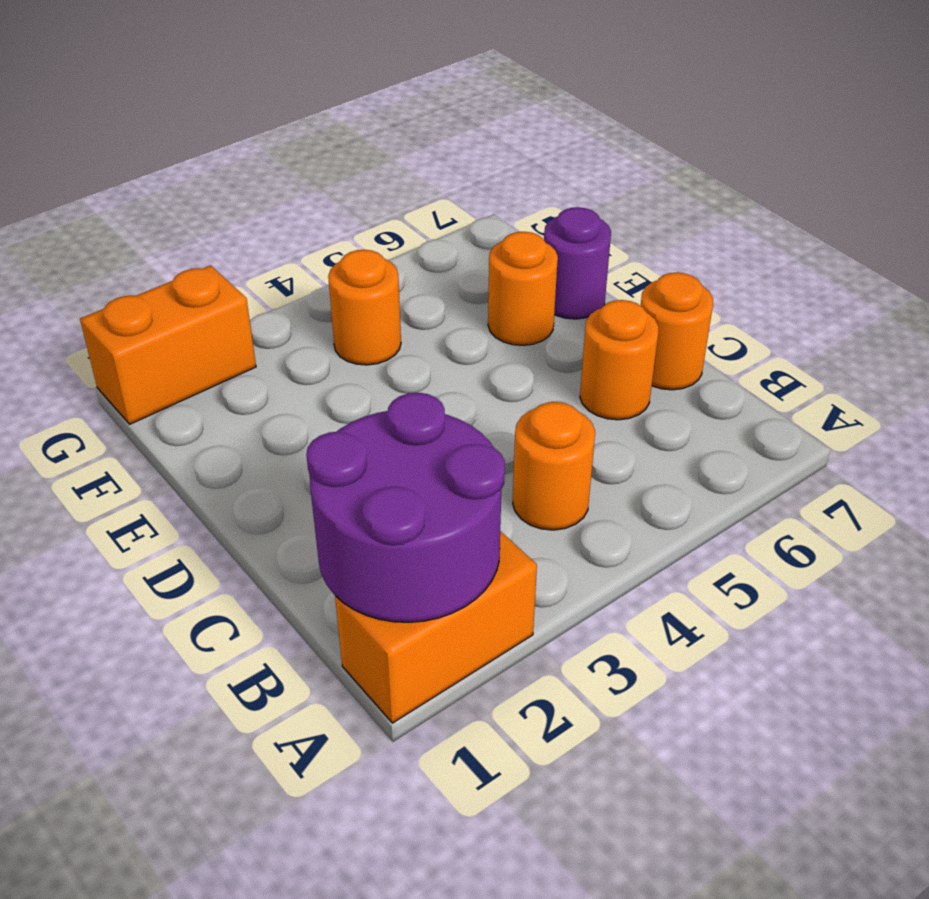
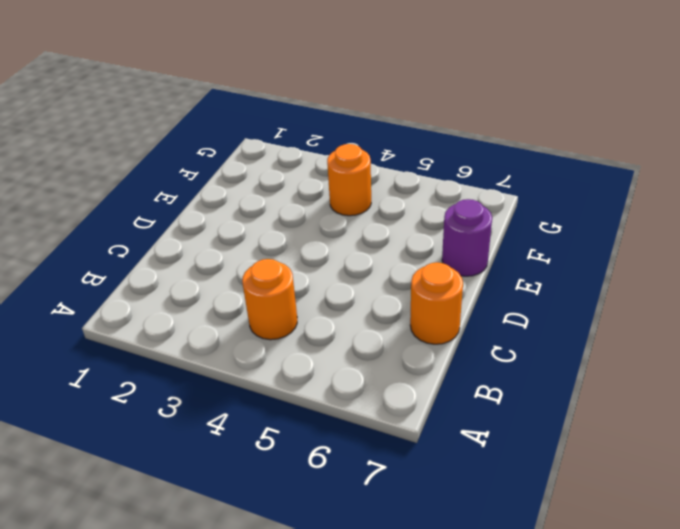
none -> orange 1x2 brick [335,531,537,723]
none -> orange 1x1 round brick [580,300,659,420]

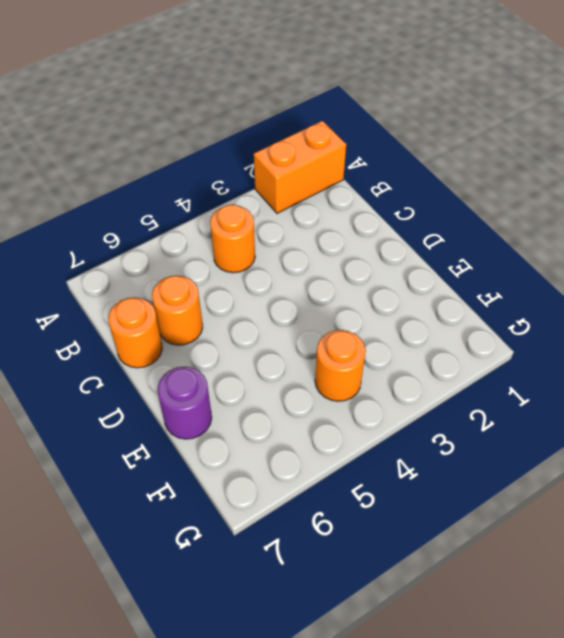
none -> orange 1x1 round brick [488,232,558,345]
none -> orange 1x2 brick [80,265,256,424]

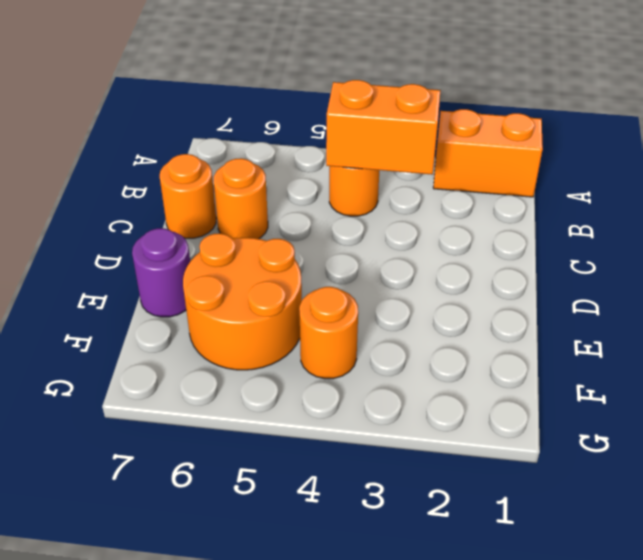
orange 1x2 brick [326,80,441,175] -> orange 1x2 brick moved to [80,265,256,424]
orange 2x2 round brick [183,233,302,370] -> orange 1x1 round brick [488,232,558,345]
none -> purple 2x2 round brick [306,393,505,622]

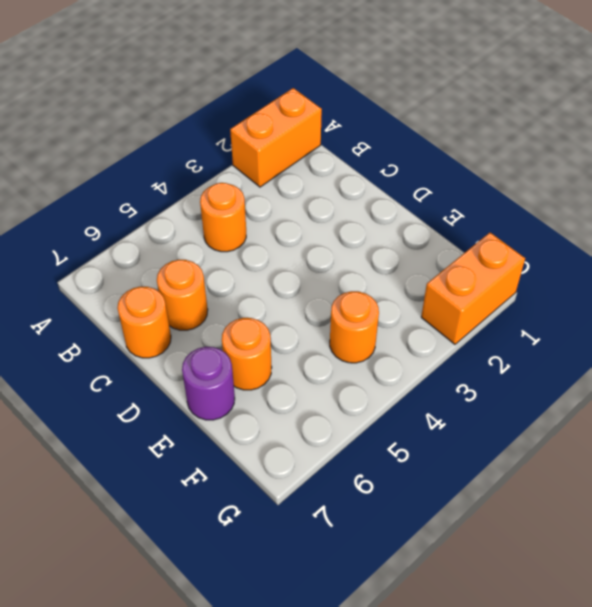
none -> purple 2x2 round brick [306,393,505,622]

